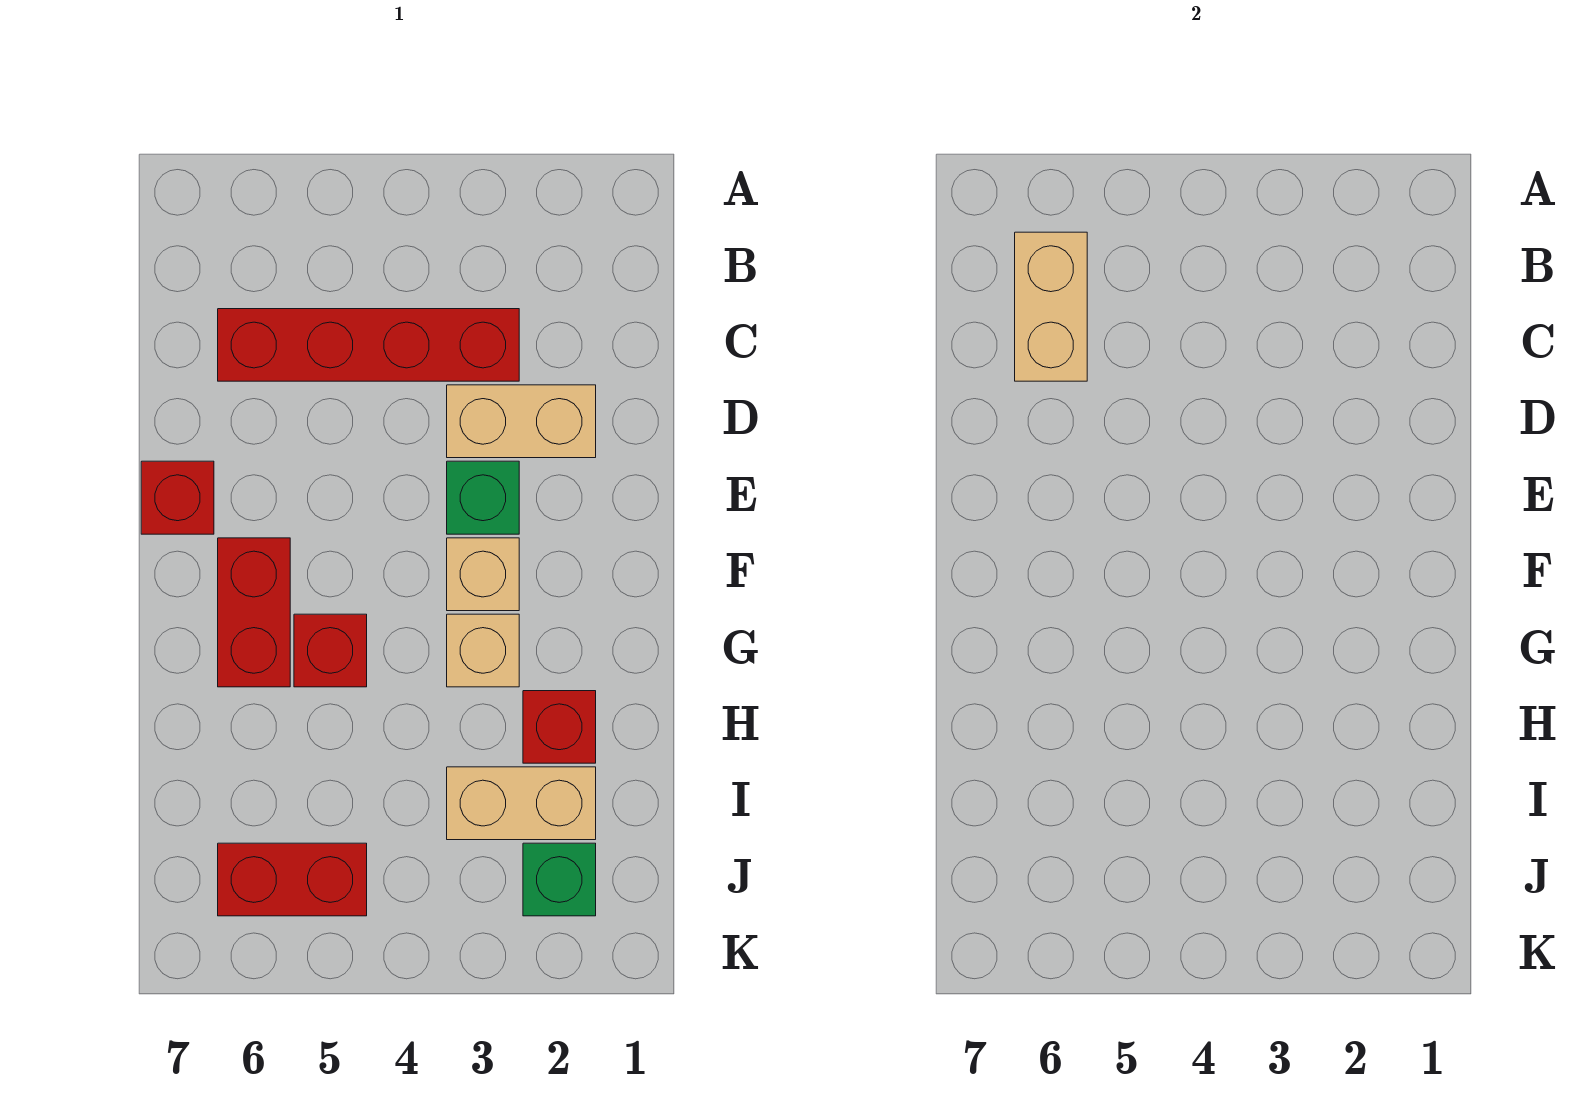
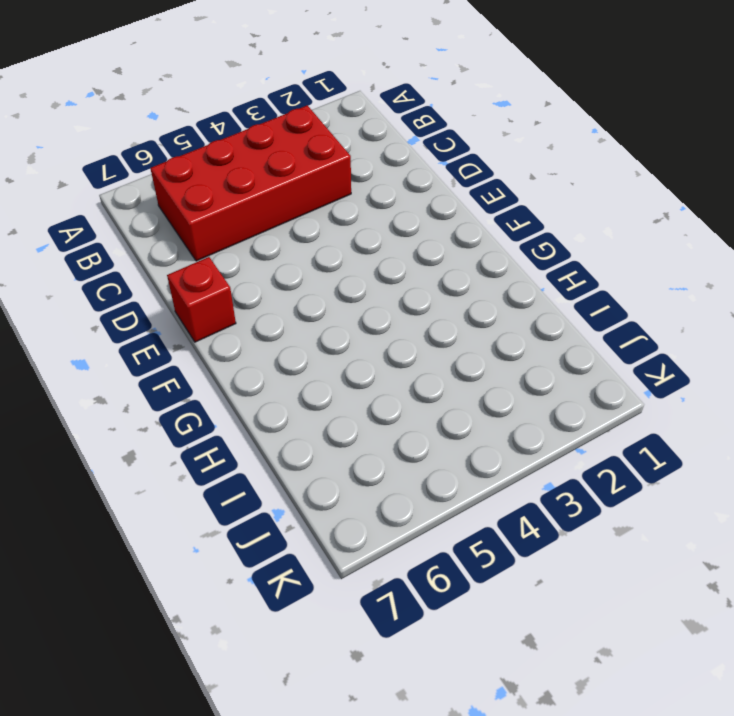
red 2x4 brick [151,105,351,261] -> red 1x4 brick [218,309,519,381]
none -> tan 1x2 brick [447,385,596,458]
none -> green 1x1 brick [447,461,519,534]
none -> tan 1x1 brick [447,538,519,611]

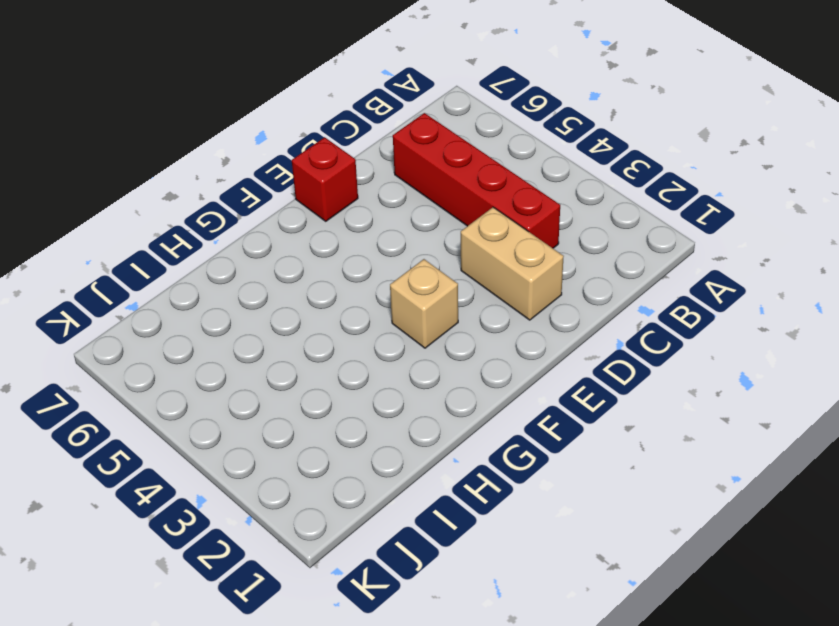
none -> green 1x1 brick [447,461,519,534]
none -> red 1x2 brick [218,538,290,687]
none -> tan 1x1 brick [447,614,519,687]

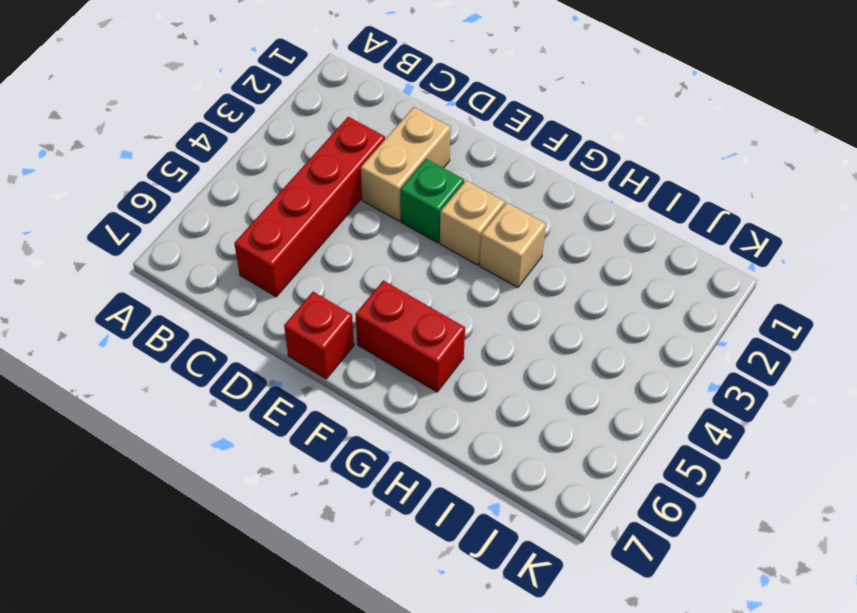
none -> red 1x1 brick [294,614,367,687]
none -> red 1x1 brick [523,691,596,763]
none -> tan 1x2 brick [447,767,596,840]

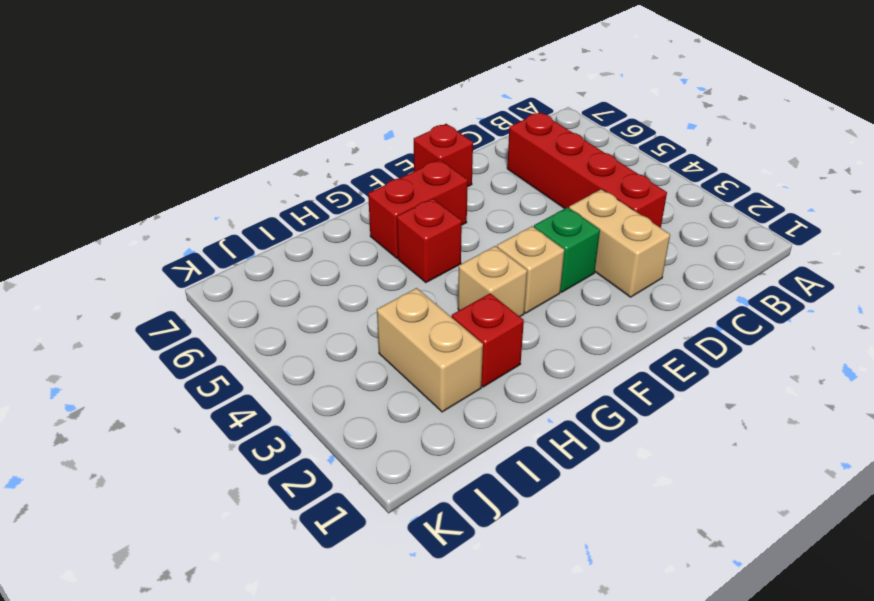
none -> green 1x1 brick [523,843,596,916]
none -> red 1x2 brick [218,843,367,916]
none -> tan 1x2 brick [1015,232,1087,381]

